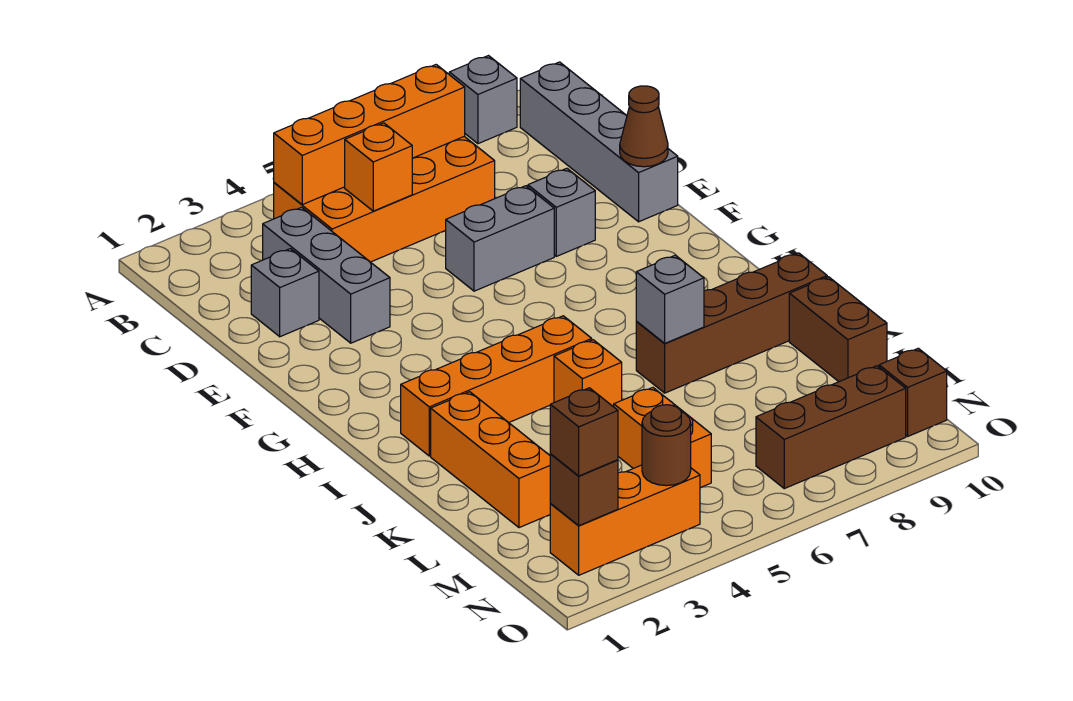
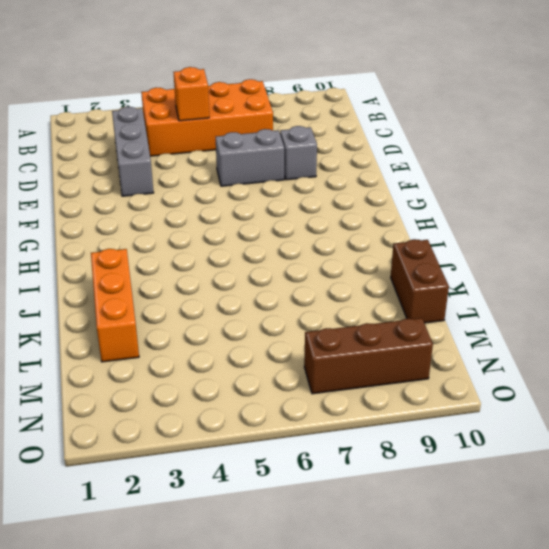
none -> grey 1x1 brick [449,56,517,144]
none -> grey 1x4 brick [520,62,678,222]
none -> grey 1x1 brick [251,249,319,337]

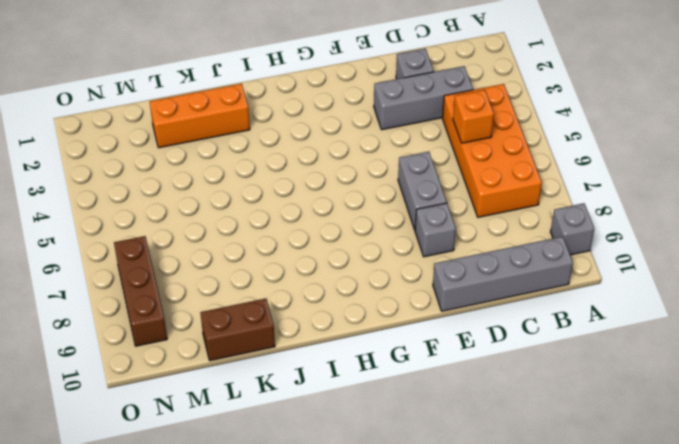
none -> orange 1x4 brick [401,316,592,456]
none -> orange 1x1 brick [554,340,622,407]
none -> brown 1x4 brick [636,253,827,393]

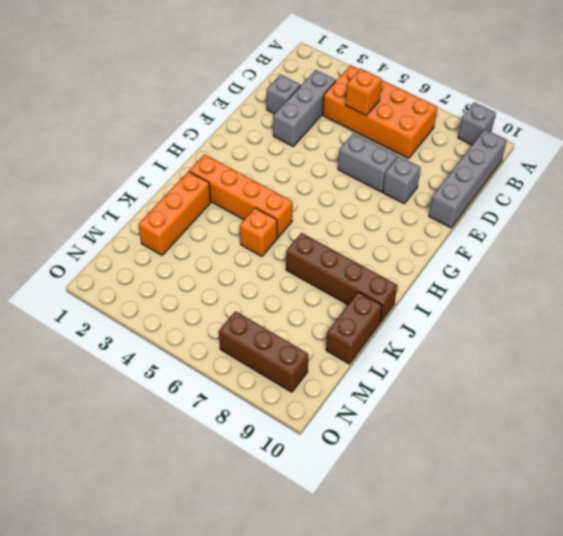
none -> orange 1x2 brick [614,388,711,488]
none -> orange 1x3 brick [550,465,700,575]
none -> brown 1x1 brick [879,348,947,436]

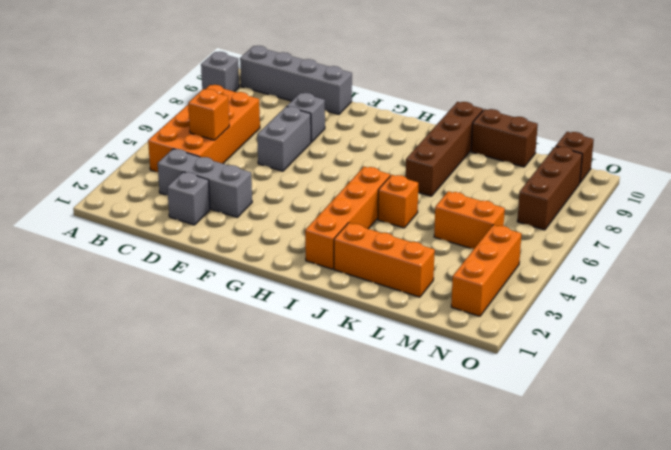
none -> orange 1x4 brick [274,65,465,205]
none -> brown 1x1 cone [620,86,668,167]
none -> grey 1x1 brick [636,255,704,343]

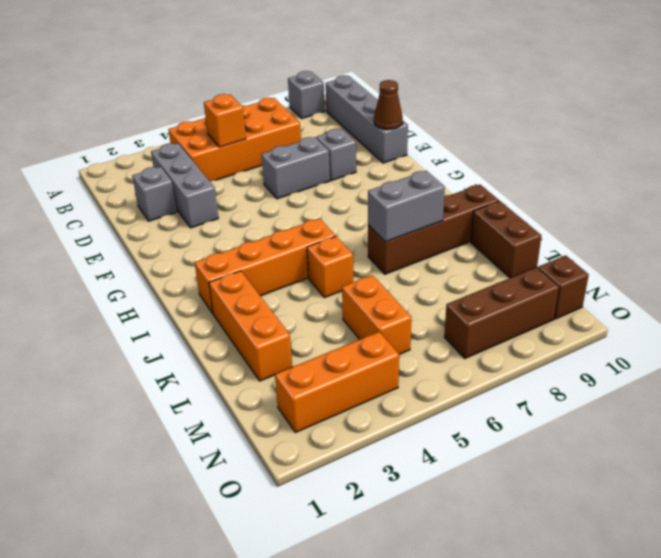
grey 1x2 brick [368,171,445,242] -> grey 1x1 brick [636,255,704,343]
none -> orange 1x4 brick [274,65,465,205]
none -> brown 1x1 brick [550,454,618,526]
none -> brown 1x1 round brick [642,405,691,486]

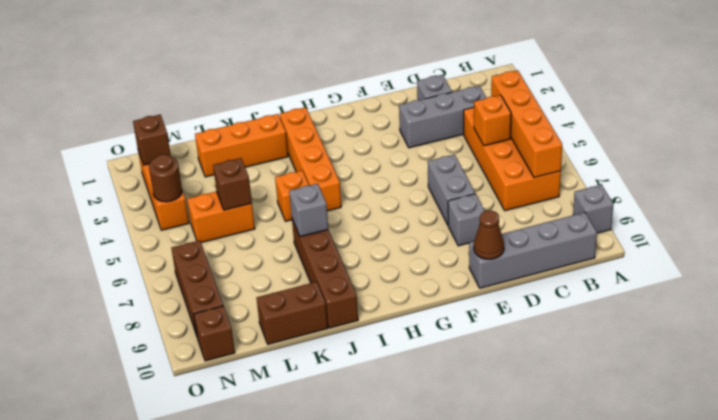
brown 1x1 brick [213,158,252,210] -> brown 1x1 brick moved to [550,388,618,476]

